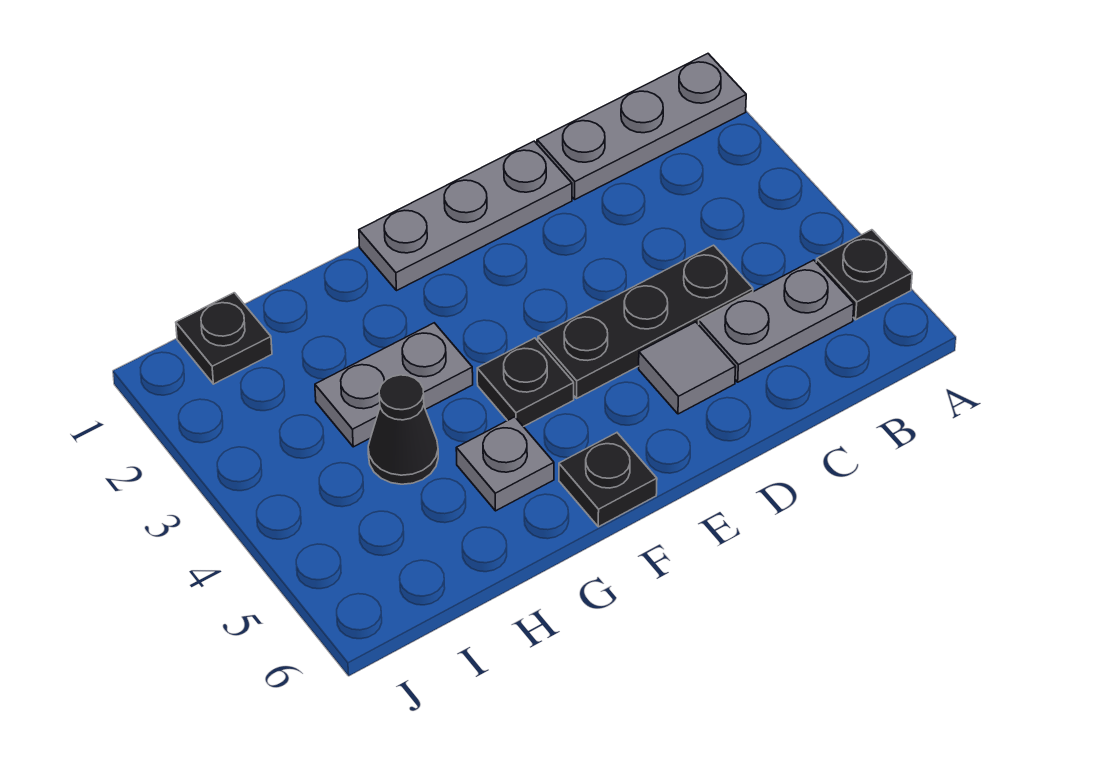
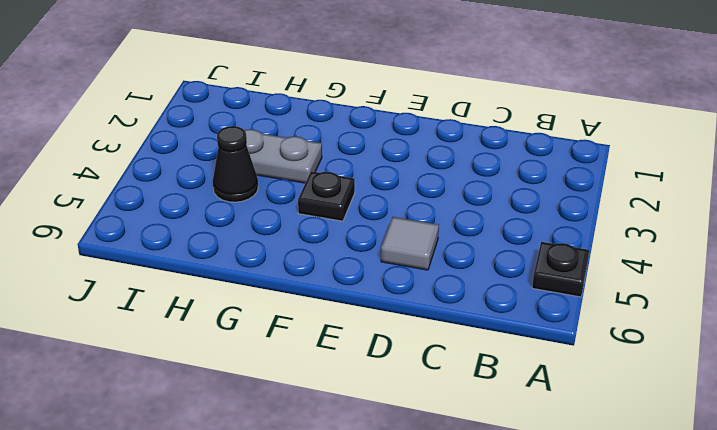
none -> grey 1x3 plate [537,54,746,199]
none -> grey 1x2 plate [699,260,854,382]
none -> black 1x3 plate [538,245,753,398]

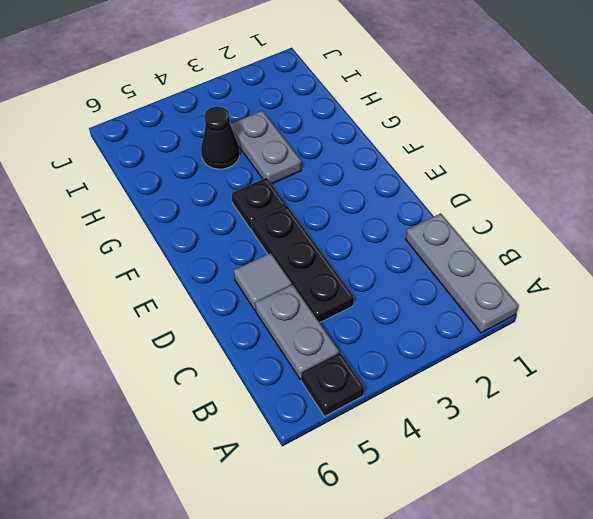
none -> grey 1x3 plate [359,141,572,291]
none -> black 1x1 plate [559,433,657,527]
none -> grey 1x1 plate [456,417,554,511]

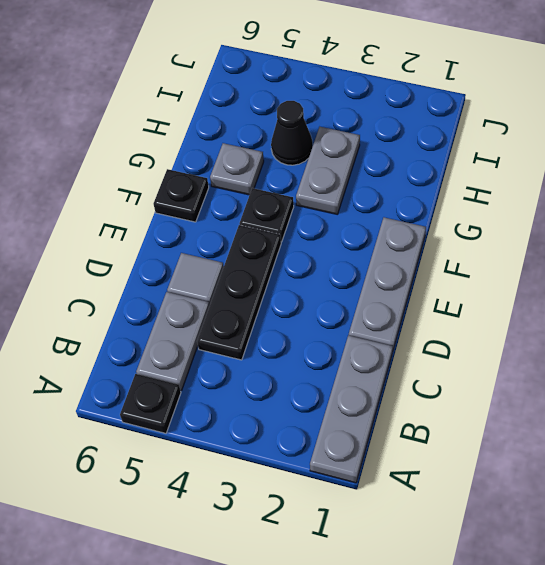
none -> black 1x1 plate [176,293,272,384]

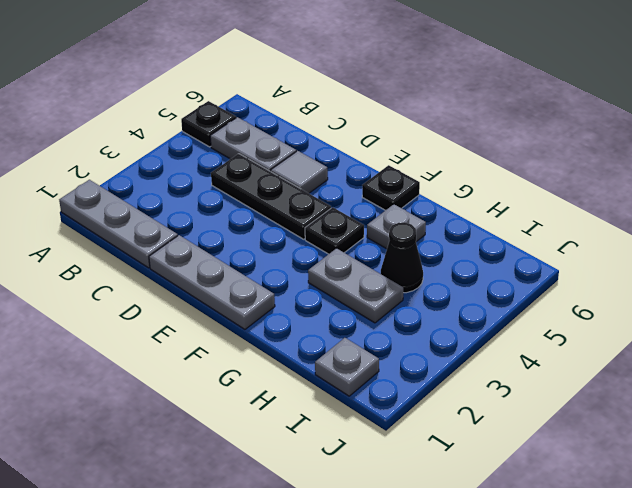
grey 1x1 plate [315,338,379,396] -> black 1x1 plate [176,293,272,384]

